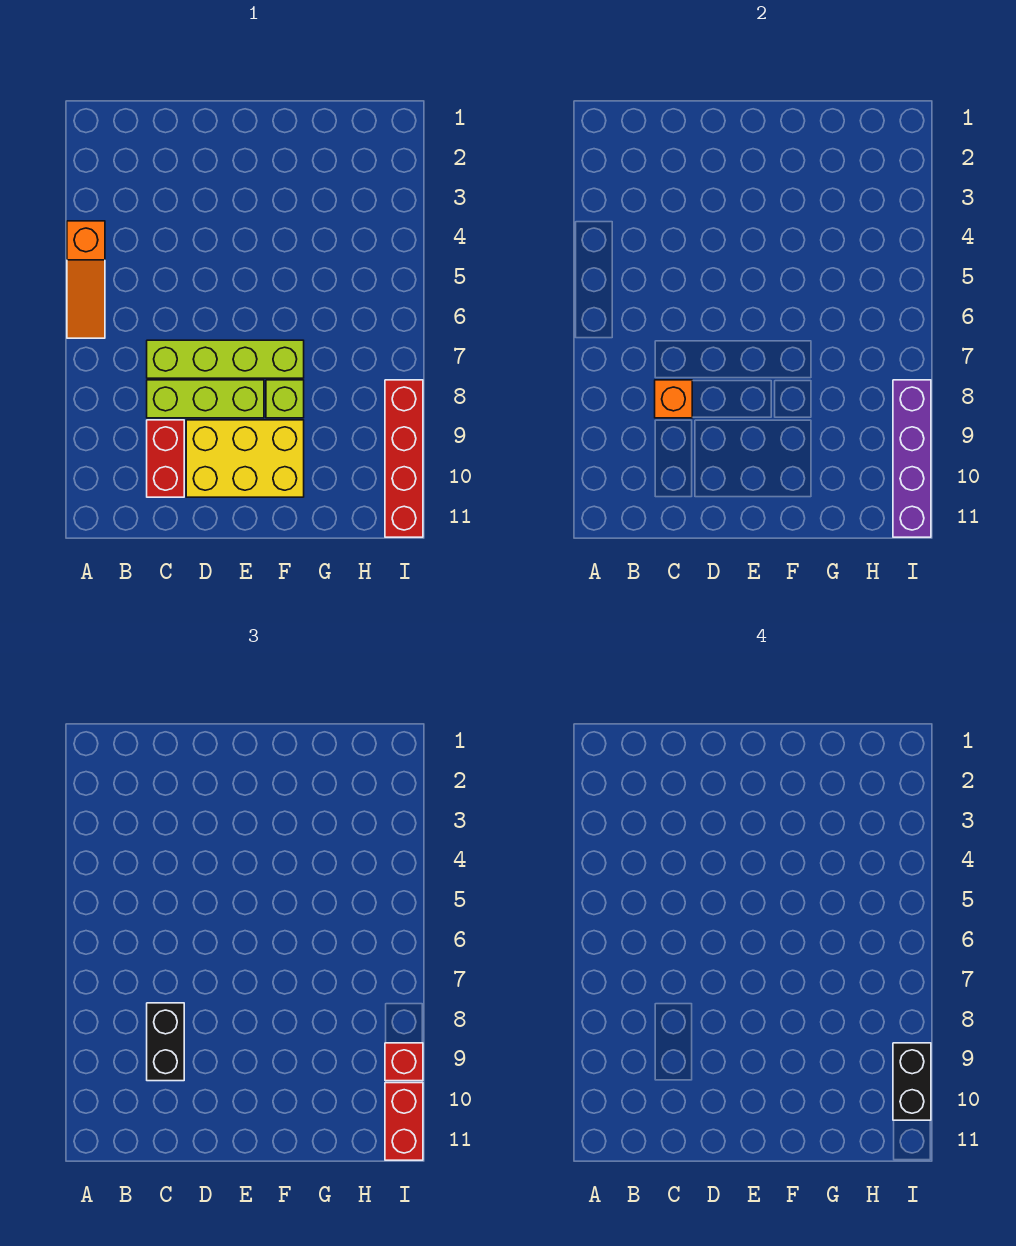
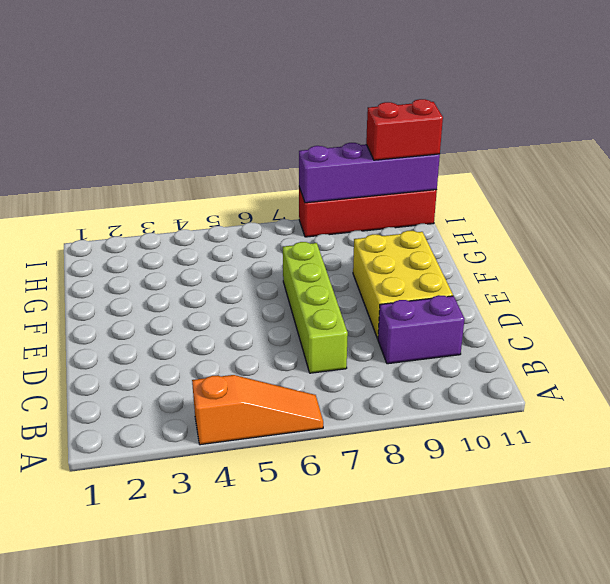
purple 1x2 brick [378,295,465,364] -> red 1x2 brick [147,420,184,497]
none -> lime 1x3 brick [147,380,264,418]
none -> lime 1x1 brick [266,380,304,418]
none -> orange 1x1 brick [655,380,692,418]

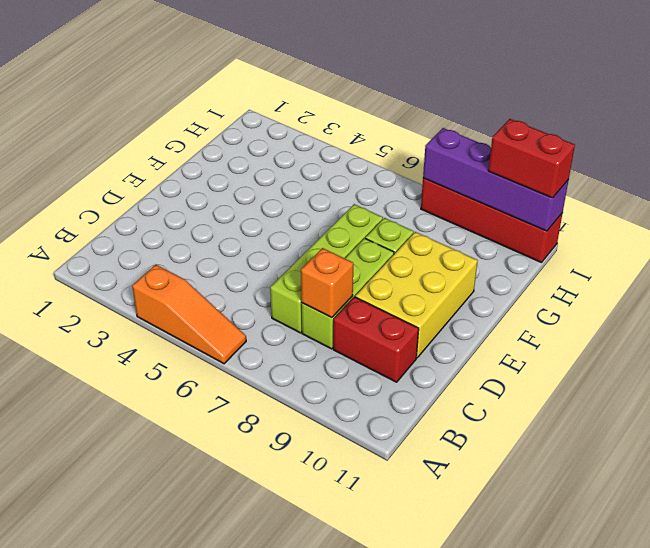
none -> black 1x2 brick [147,1003,184,1081]
none -> red 1x1 brick [385,1043,423,1081]
none -> black 1x2 brick [893,1043,931,1120]

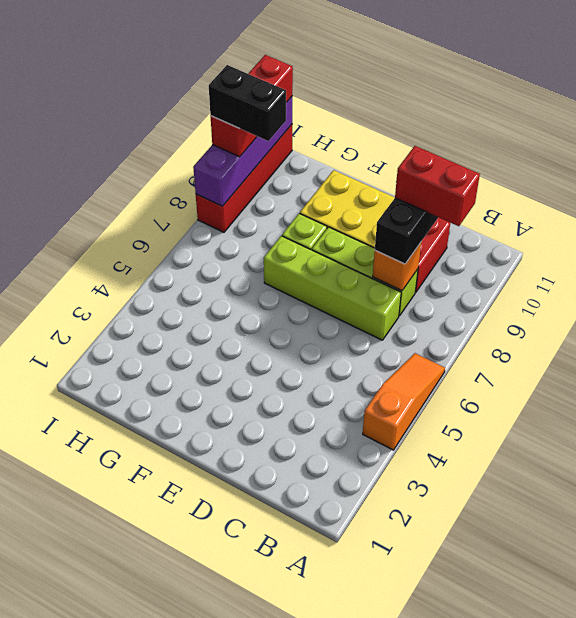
red 1x2 brick [395,146,480,226] -> none
black 1x2 brick [209,65,286,141] -> black 1x2 brick turned to [893,1043,931,1120]

